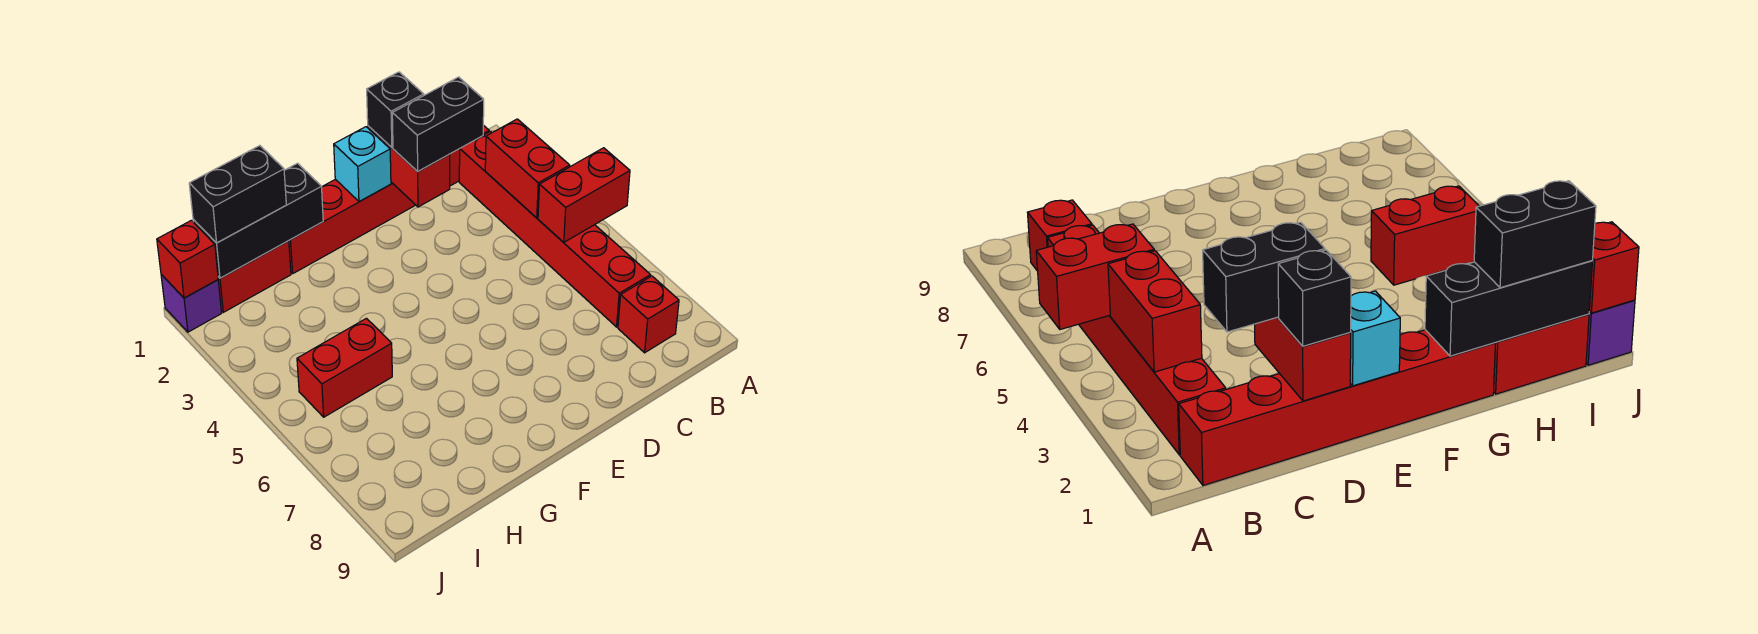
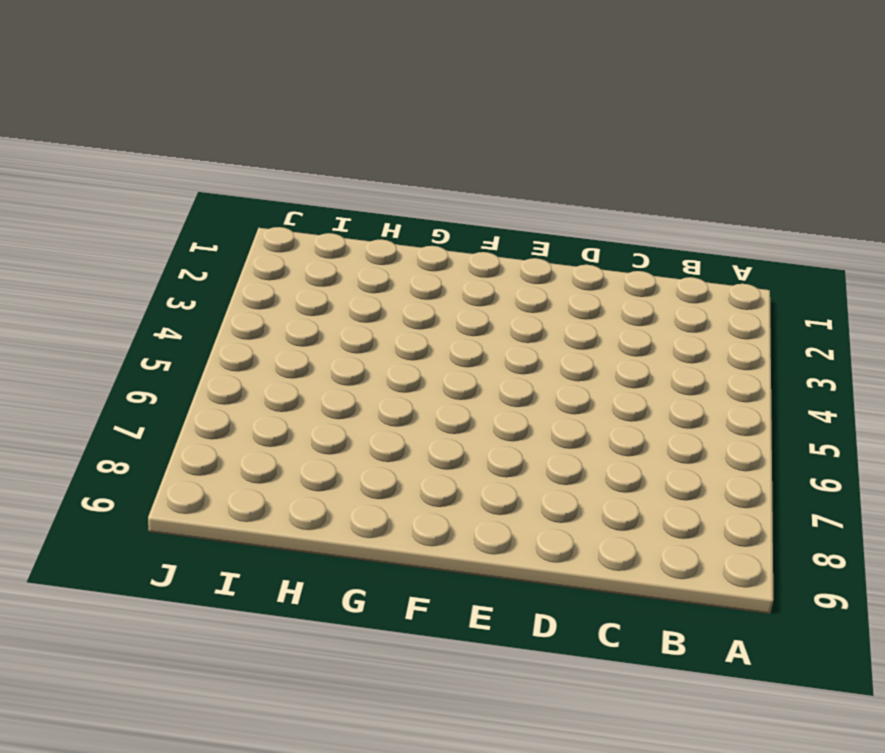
none -> red 1x6 brick [289,125,489,273]
none -> red 1x6 brick [459,132,650,327]
none -> red 1x1 brick [618,276,679,353]

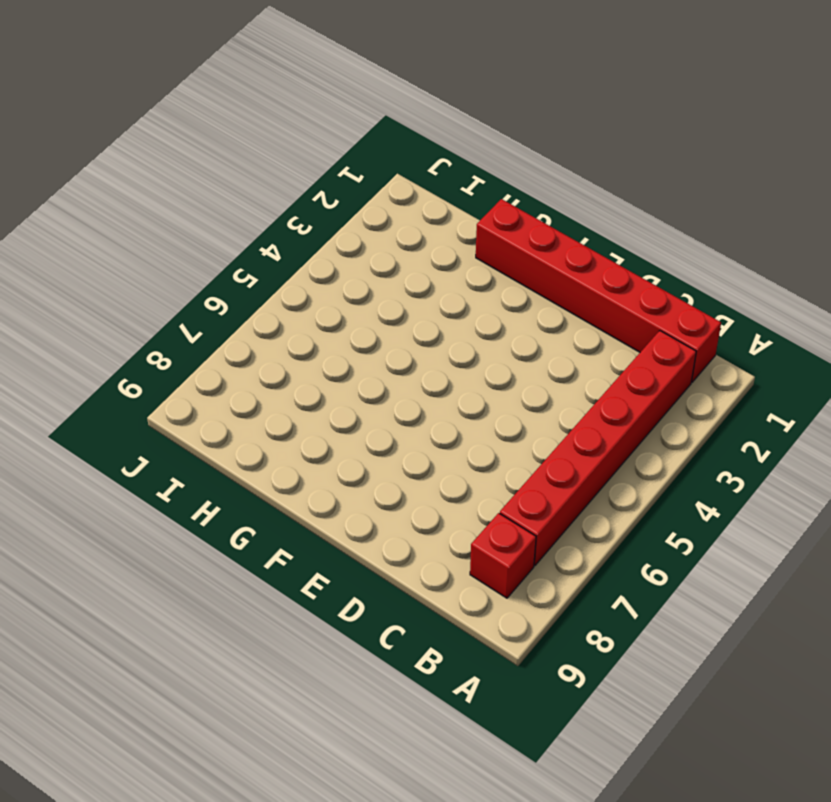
none -> red 1x2 brick [218,241,291,312]
none -> red 1x2 brick [297,318,392,417]
none -> purple 1x1 brick [161,275,222,332]

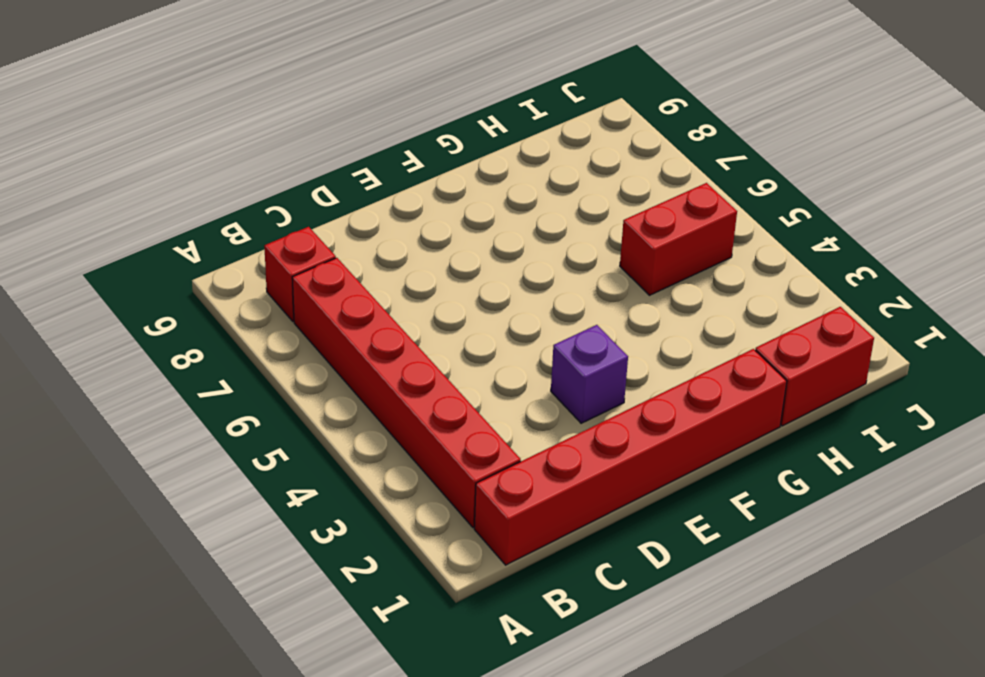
purple 1x1 brick [551,325,628,423] -> purple 1x1 brick moved to [161,275,222,332]
none -> red 1x2 brick [538,148,630,242]
none -> red 1x2 brick [485,119,570,218]
none -> red 1x2 brick [368,126,450,207]

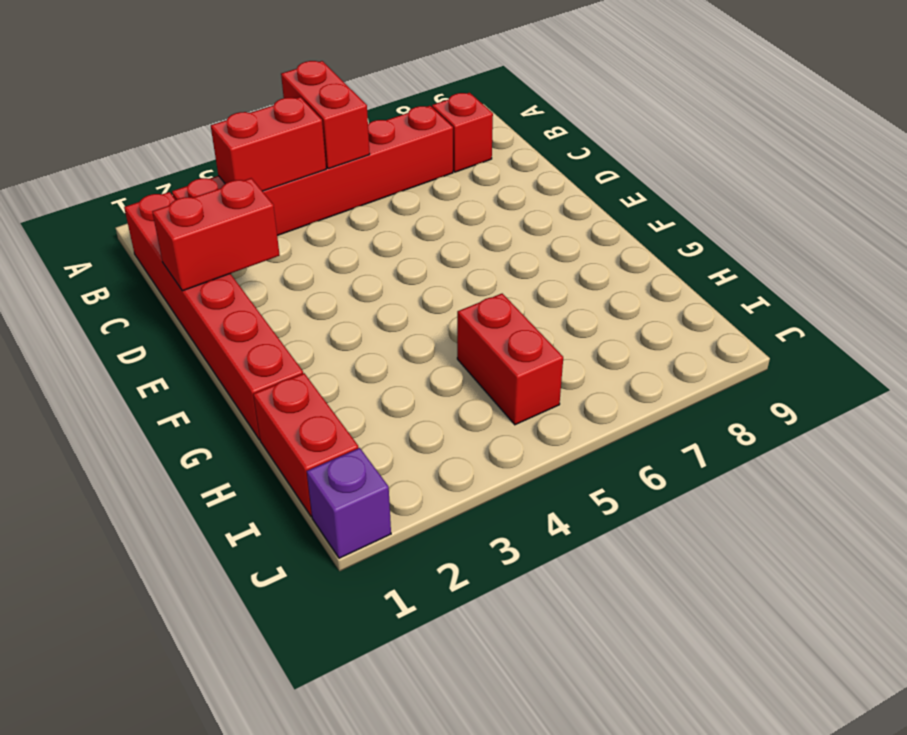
none -> cyan 1x1 brick [334,127,391,202]
none -> black 1x3 brick [193,163,323,278]
none -> red 1x1 brick [157,220,218,298]

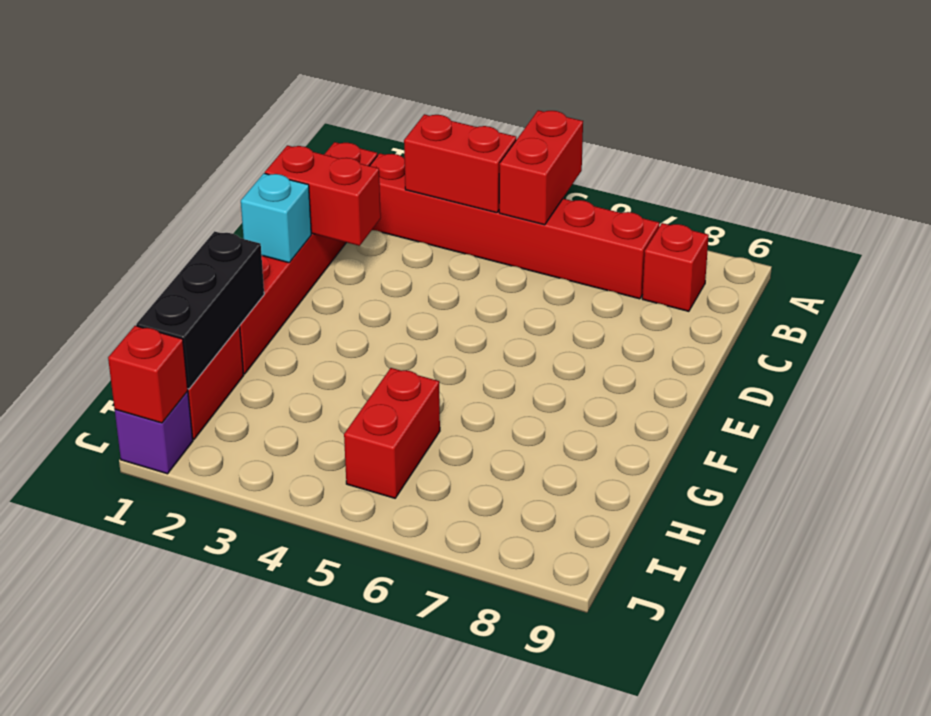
none -> black 1x2 brick [392,77,484,172]
none -> black 1x1 brick [367,72,424,147]
none -> black 1x2 brick [189,146,286,243]

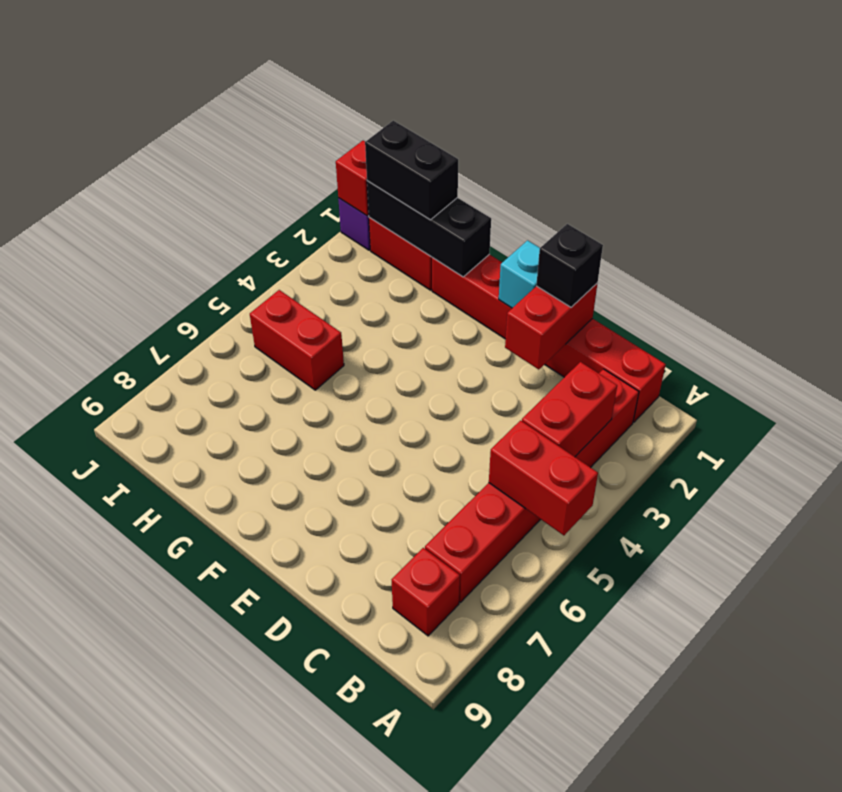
none -> black 1x2 brick [392,77,484,172]

